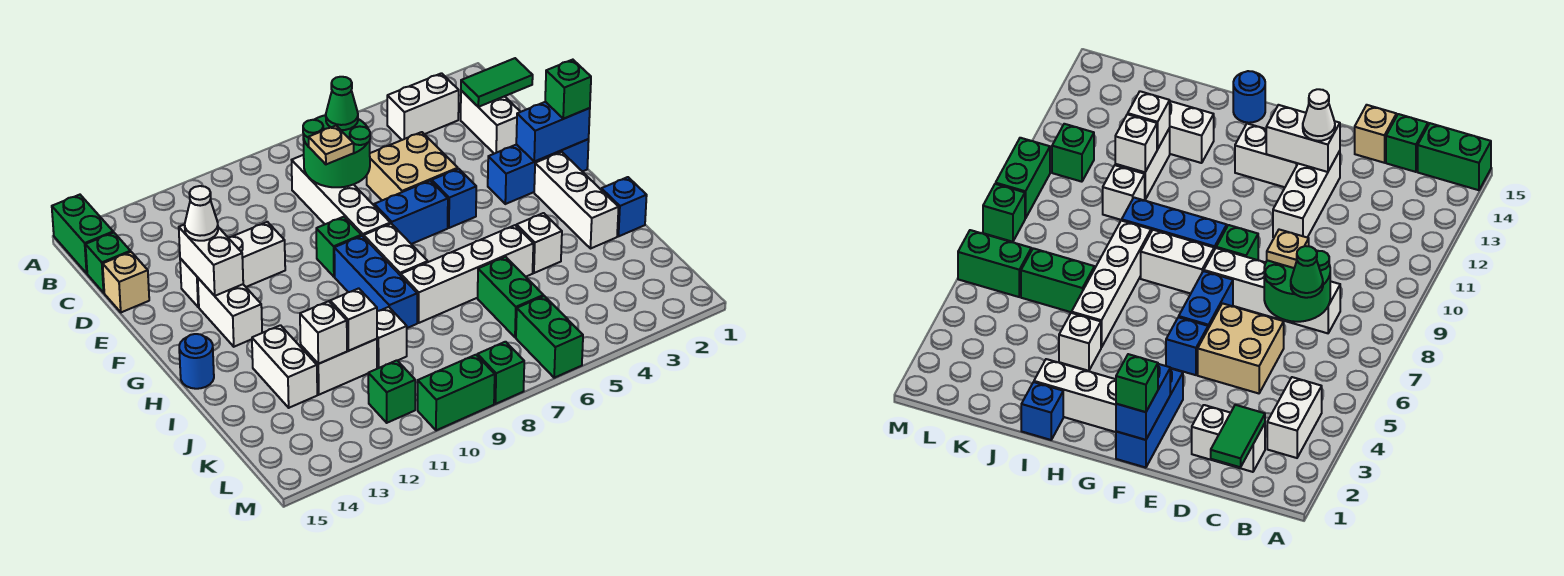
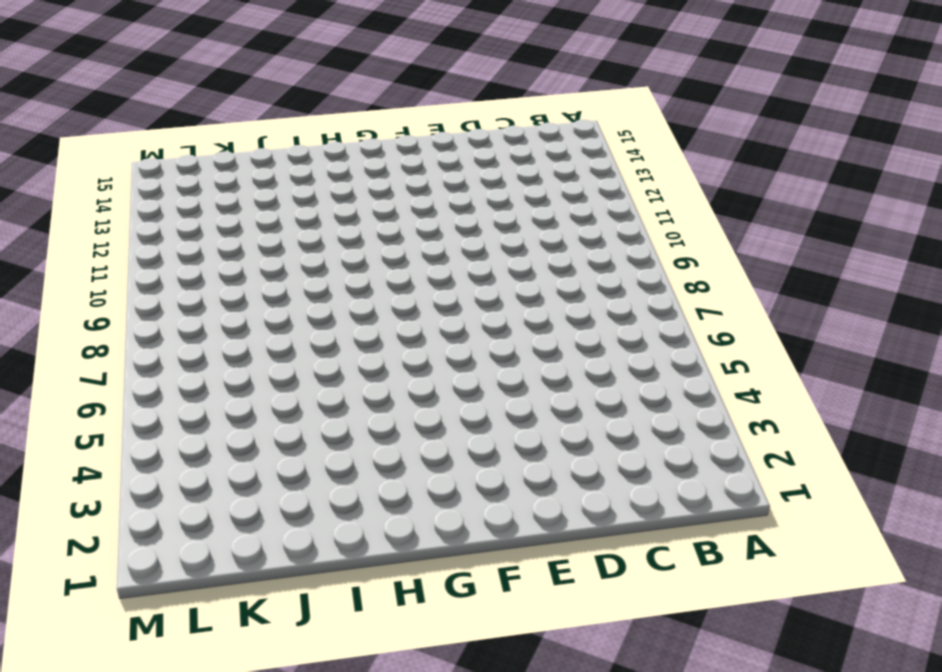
none -> green 1x2 brick [52,195,113,273]
none -> white 1x2 brick [387,73,459,140]
none -> white 1x2 brick [461,91,520,154]
none -> white 1x4 brick [292,155,390,237]

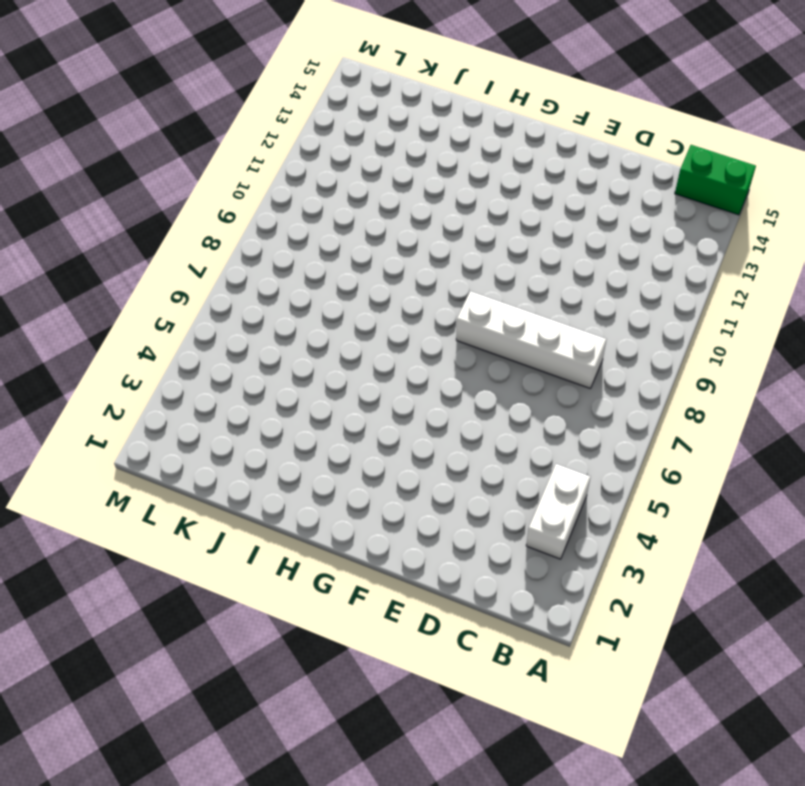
none -> white 1x2 brick [461,91,520,154]
none -> green 1x1 brick [85,232,130,293]
none -> tan 2x2 brick [366,132,458,200]
none -> tan 1x1 brick [103,252,149,312]

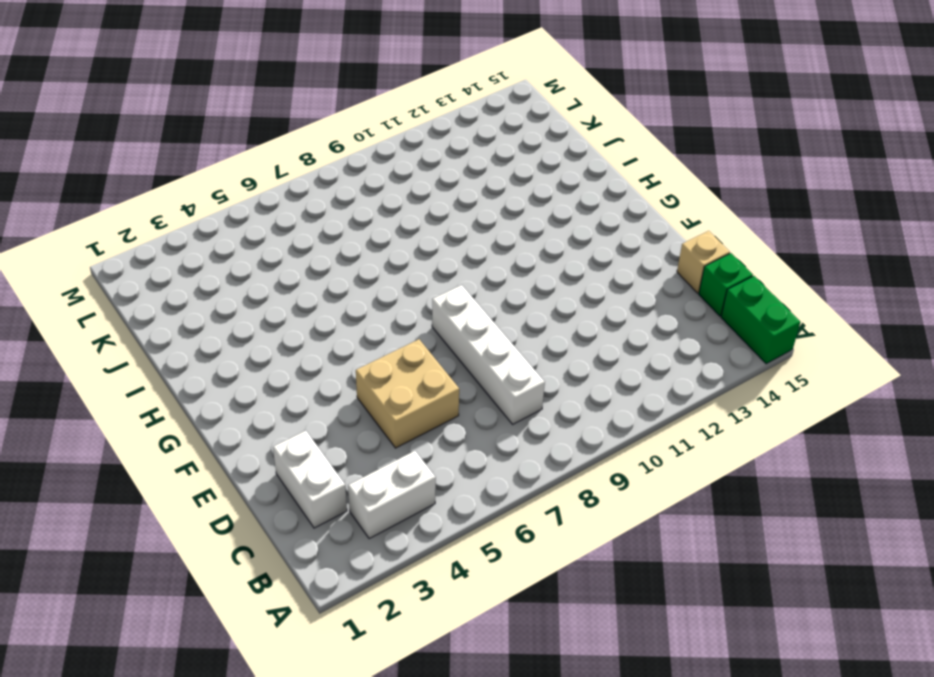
none -> white 1x3 brick [180,222,285,307]
none -> blue 1x3 brick [488,139,589,204]
none -> blue 1x1 brick [432,169,476,228]
none -> blue 1x2 brick [374,181,448,244]

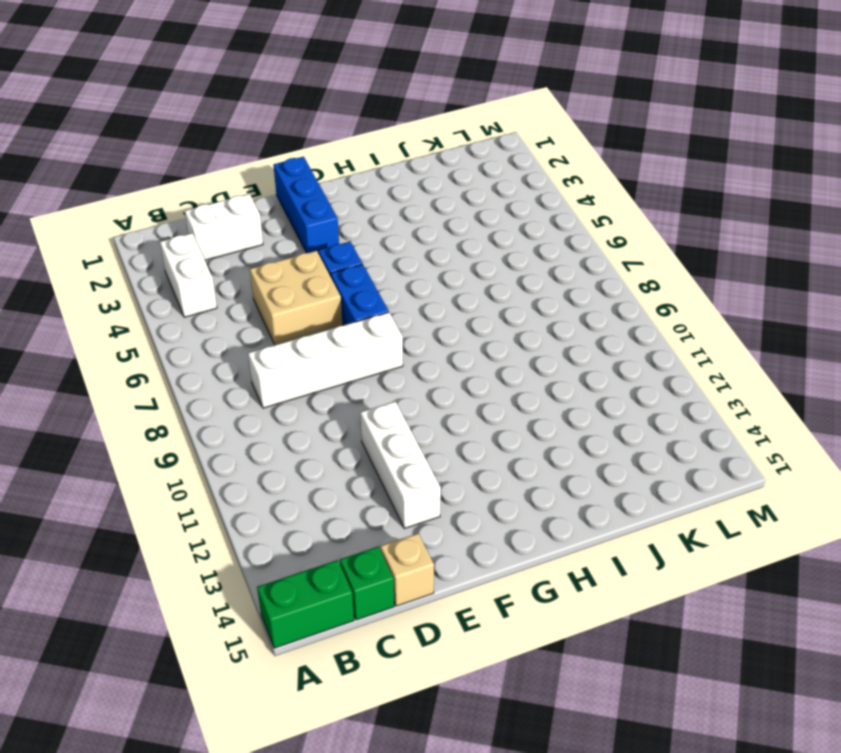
none -> green 1x1 brick [316,217,361,277]
none -> white 1x2 brick [198,278,262,347]
none -> white 1x3 brick [534,152,619,249]
none -> white 1x2 brick [364,224,428,276]

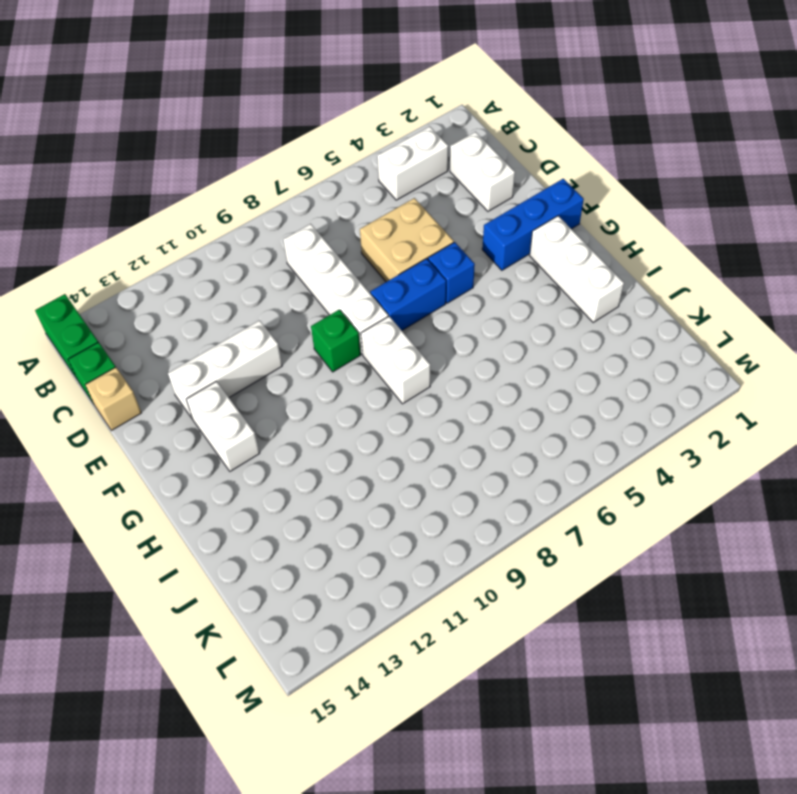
none -> blue 1x3 brick [334,236,417,328]
none -> blue 1x1 round brick [179,334,214,389]
none -> blue 1x1 brick [601,177,647,236]
none -> white 1x1 brick [517,213,562,273]

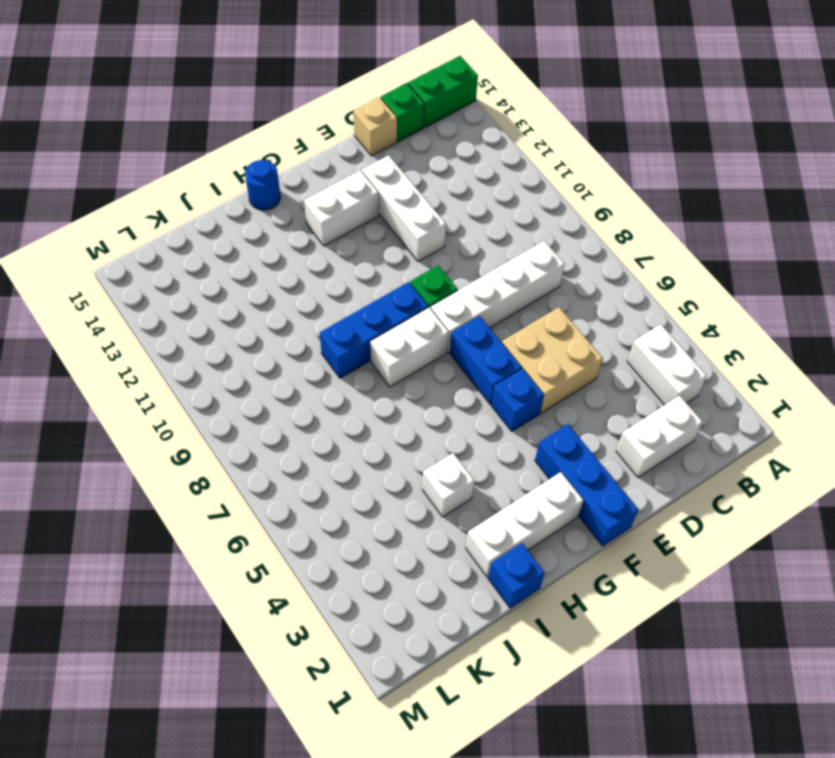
none -> white 1x4 brick [401,225,533,323]
none -> white 1x2 brick [252,325,317,408]
none -> green 1x2 brick [478,257,543,337]
none -> white 1x1 brick [377,307,407,368]

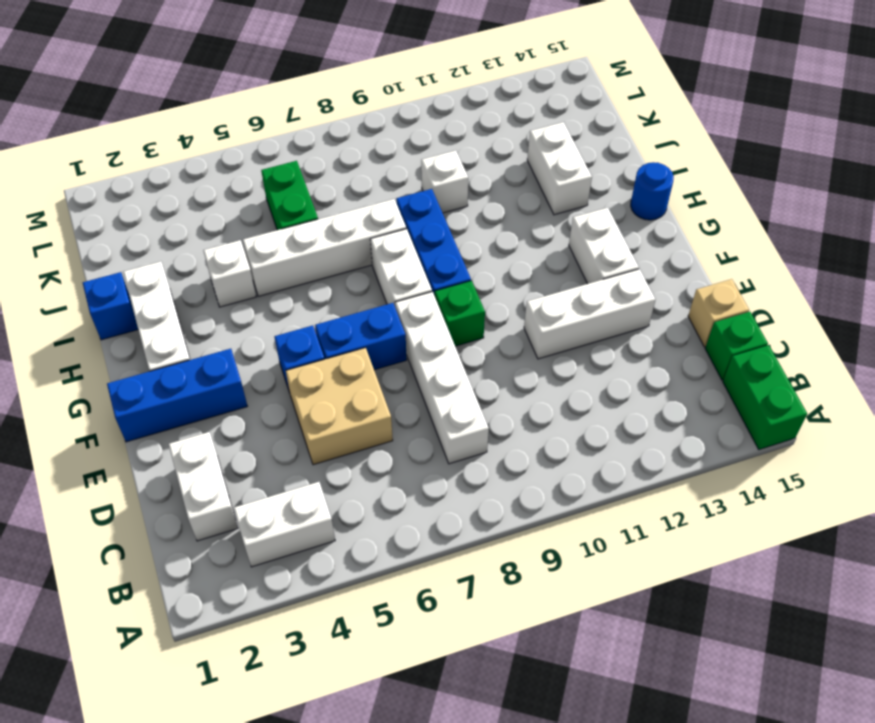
none -> white 1x2 brick [301,339,377,395]
none -> green 1x2 brick [516,296,583,378]
none -> green 1x1 brick [368,360,415,423]
none -> green 1x1 brick [477,342,524,404]

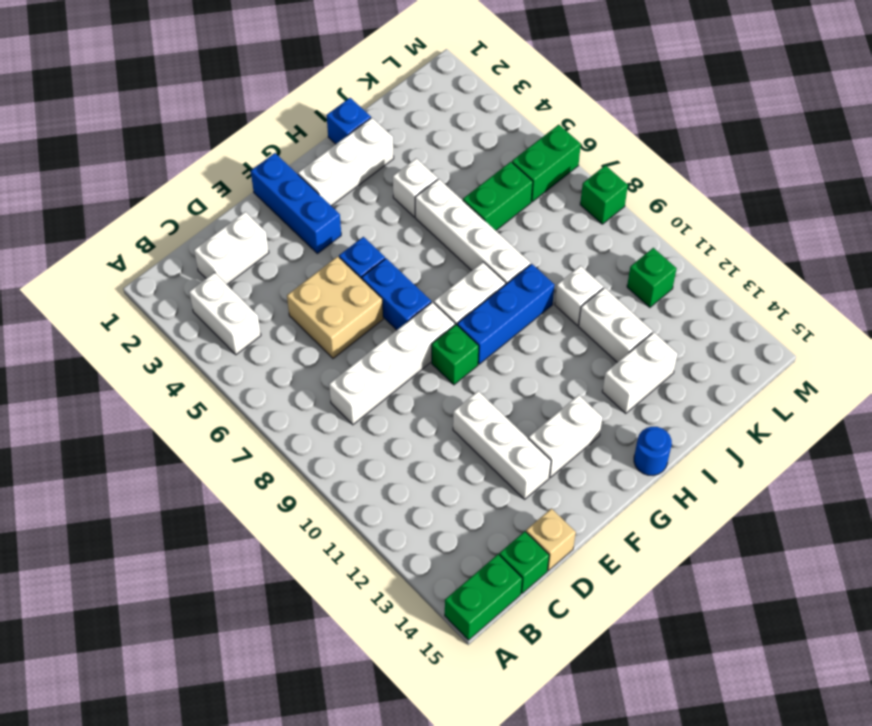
none -> green 1x2 brick [418,355,495,430]
none -> green 1x2 tile [461,58,533,107]
none -> green 2x2 round brick [303,115,370,187]
none -> white 1x2 brick [179,224,243,296]

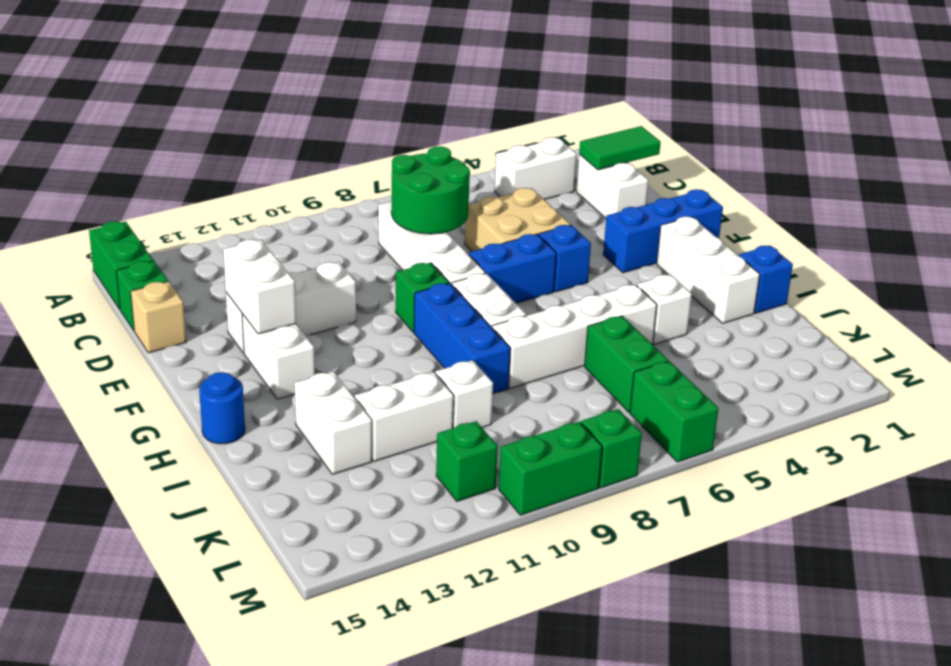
none -> blue 1x2 brick [516,102,590,162]
none -> white 1x1 brick [330,288,377,351]
none -> white 1x1 brick [300,301,347,364]
none -> green 1x1 cone [326,77,358,130]

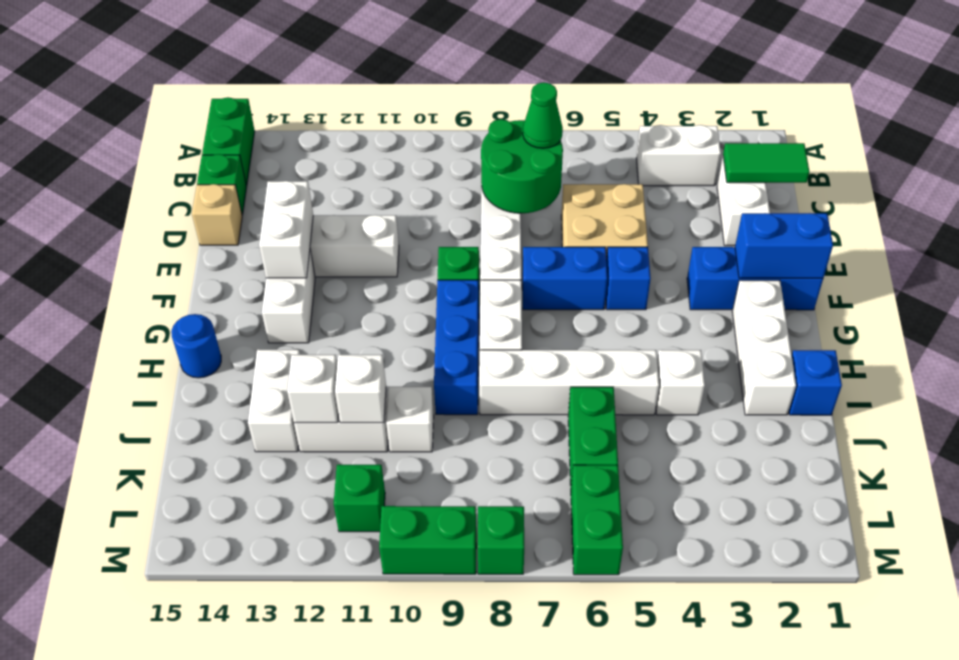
none -> tan 1x1 plate [309,126,354,164]
none -> white 1x1 cone [185,186,218,241]
none -> green 1x1 brick [545,60,591,119]

